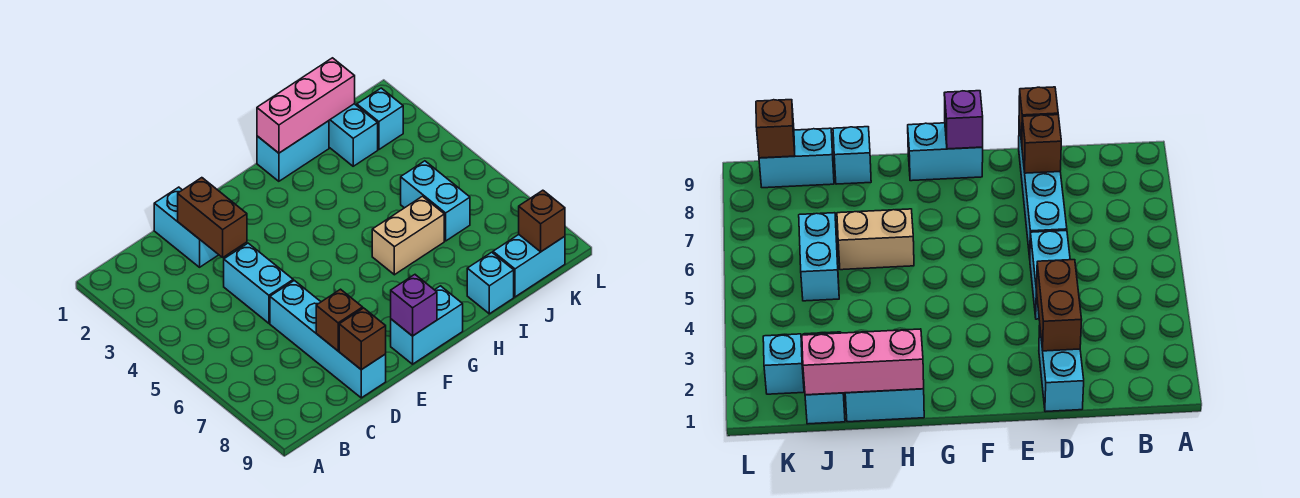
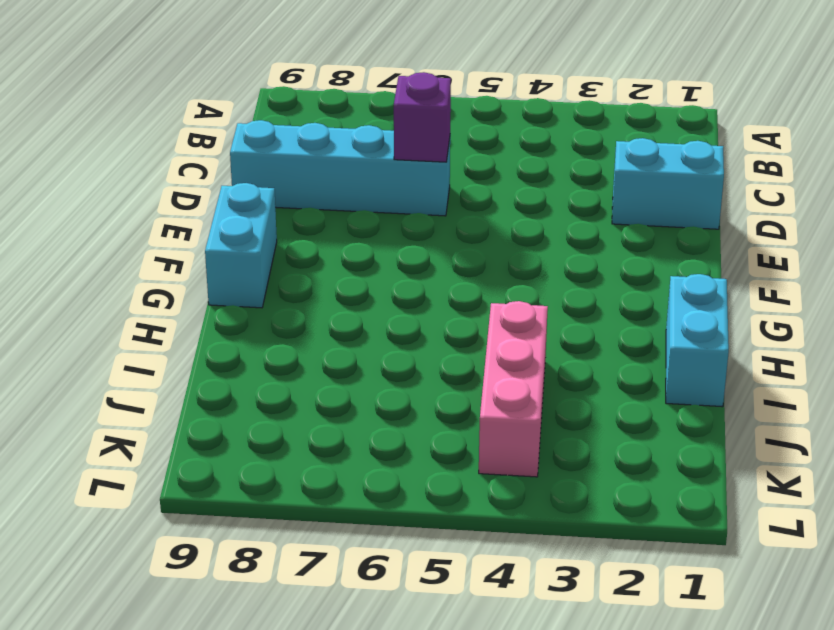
purple 1x1 brick [394,72,451,162] -> purple 1x1 brick moved to [391,275,437,336]
pink 1x3 brick [479,301,548,477] -> pink 1x3 brick moved to [257,58,355,153]
none -> cyan 1x2 brick [224,243,293,323]
none -> tan 1x2 brick [372,196,444,275]
none -> cyan 1x1 brick [467,252,514,314]

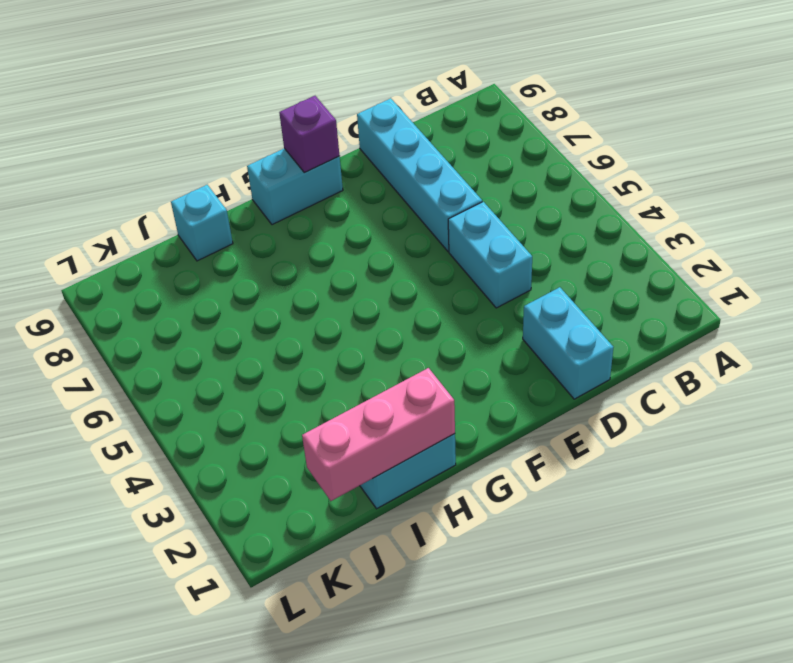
none -> tan 1x2 brick [372,196,444,275]
none -> cyan 1x2 brick [329,104,378,166]
none -> cyan 1x2 brick [401,161,470,241]

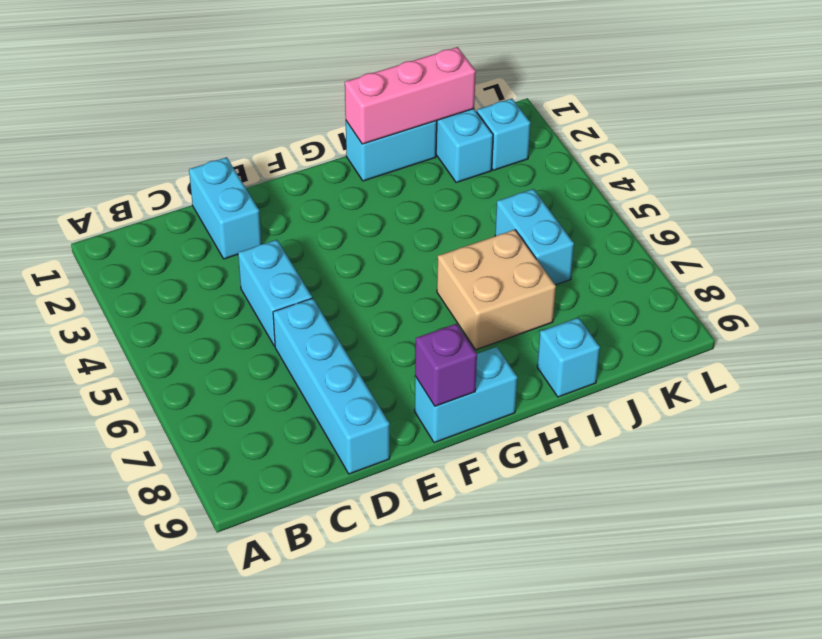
tan 2x2 brick [437,230,556,350] -> tan 1x2 brick [372,196,444,275]
none -> cyan 1x2 brick [493,235,565,297]
none -> brown 1x2 brick [178,178,247,257]
none -> brown 1x1 brick [316,289,363,351]

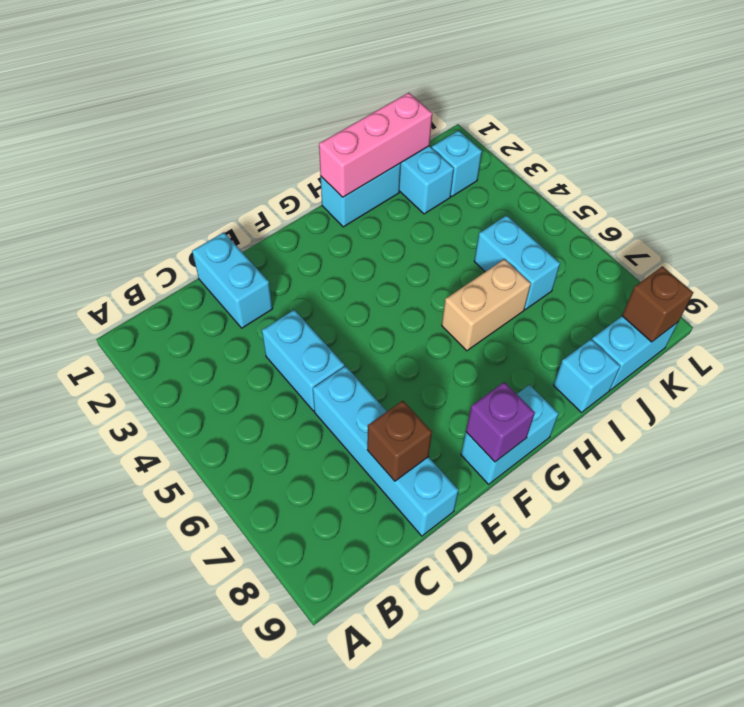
none -> brown 1x2 brick [178,178,247,257]
none -> brown 1x1 brick [339,308,386,370]

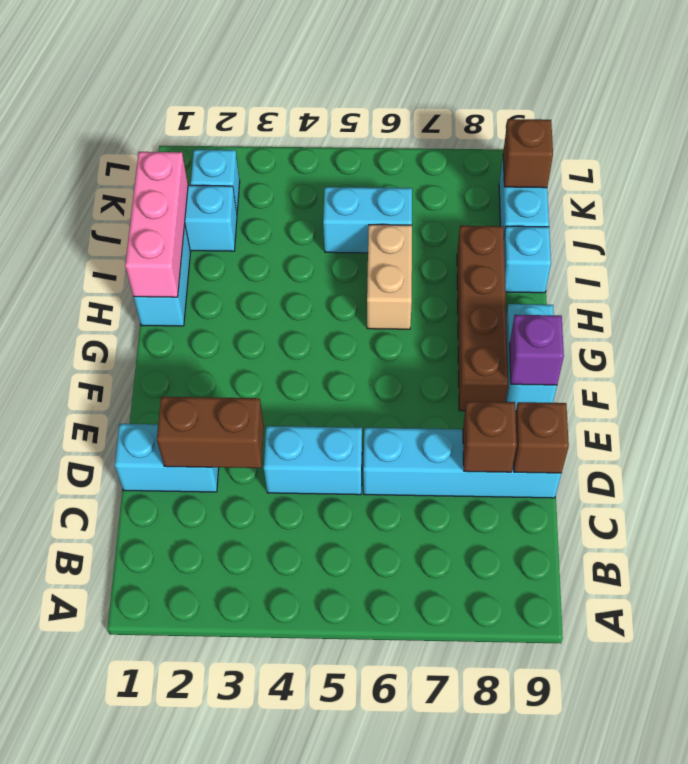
brown 1x4 brick [457,226,508,411] -> none

